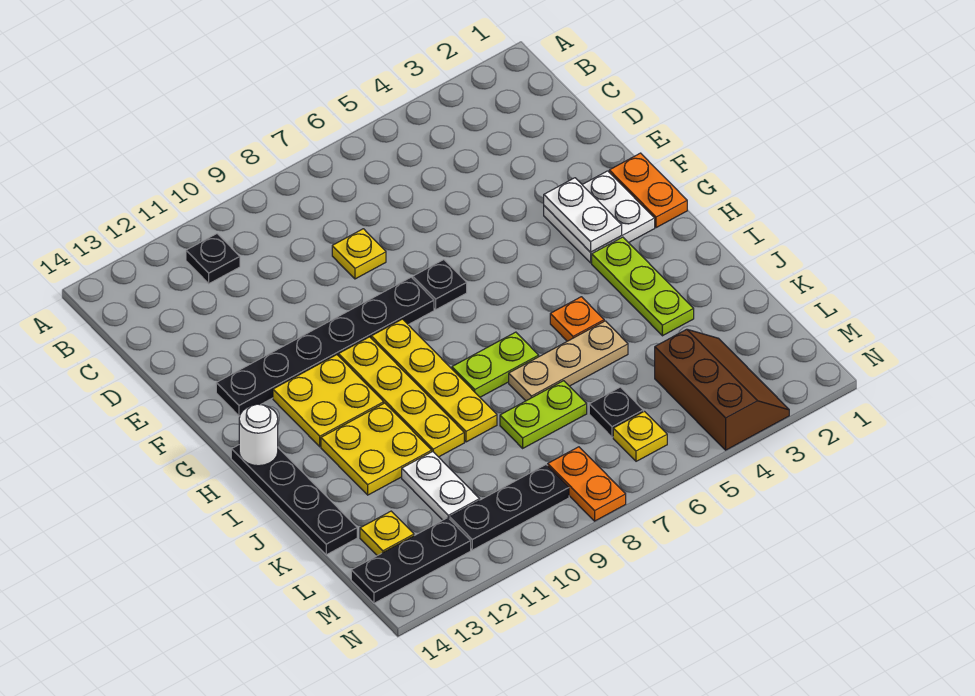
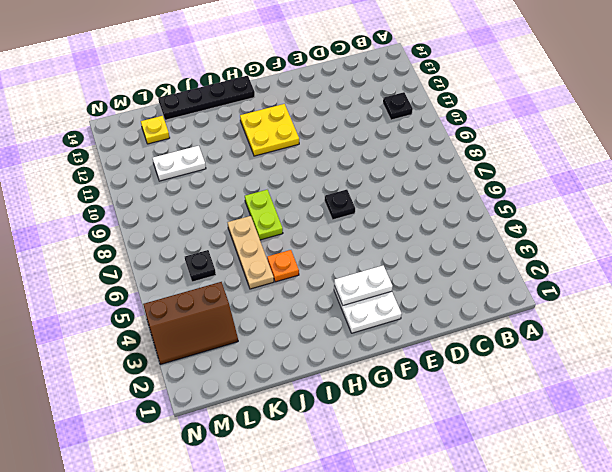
none -> yellow 1x1 plate [332,229,386,279]
none -> orange 1x2 plate [609,153,687,228]
none -> black 1x6 plate [216,277,434,416]

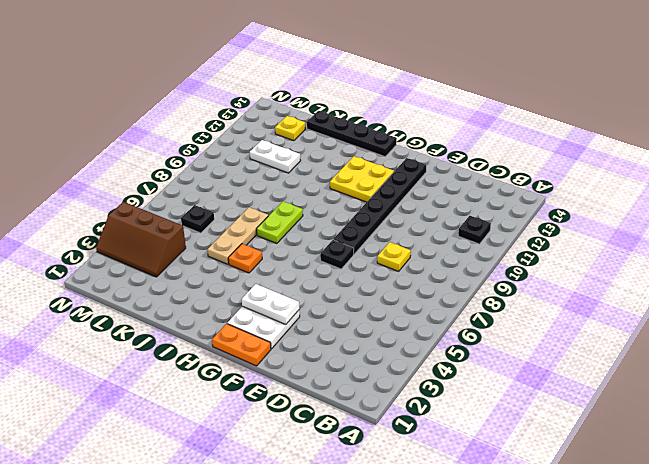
none -> yellow 1x4 plate [371,319,497,442]
none -> yellow 1x4 plate [339,337,464,457]
none -> lime 1x3 plate [592,237,694,336]

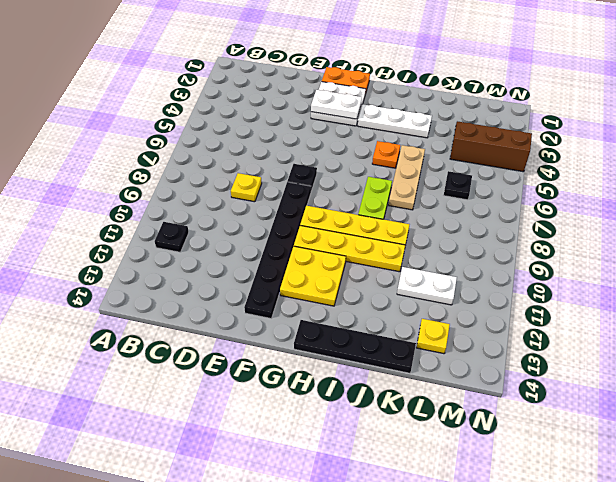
white 1x3 plate [358,104,432,138] -> lime 1x3 plate [592,237,694,336]
none -> yellow 2x2 plate [321,403,432,495]
none -> lime 1x2 plate [500,381,587,448]
none -> yellow 1x1 plate [613,411,667,461]

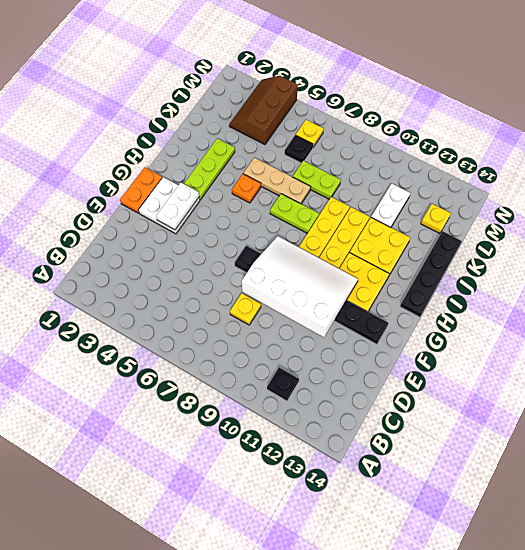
white 3x4 slope [242,236,358,337] -> none
none -> orange 1x2 plate [548,447,626,521]
none -> black 1x3 plate [450,465,569,550]
none -> black 1x3 plate [351,518,471,603]

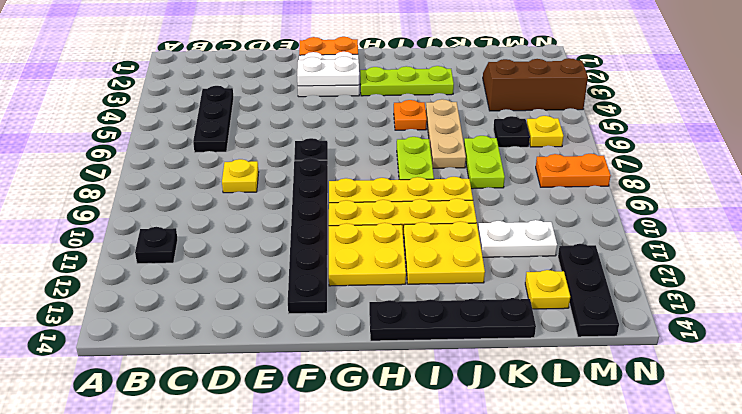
black 1x3 plate [193,86,234,153] -> black 1x3 plate moved to [450,465,569,550]
none -> white 1x1 round brick [239,404,278,466]

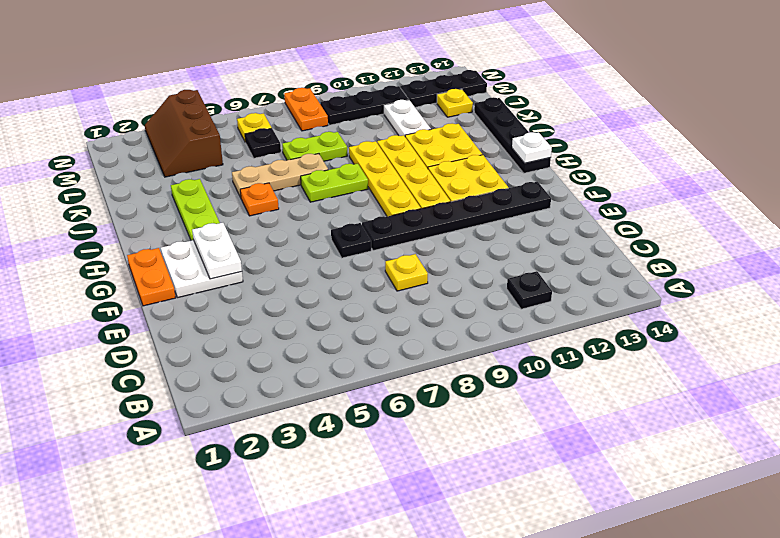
white 1x1 plate [512,132,552,163] -> white 1x1 round brick [239,404,278,466]

